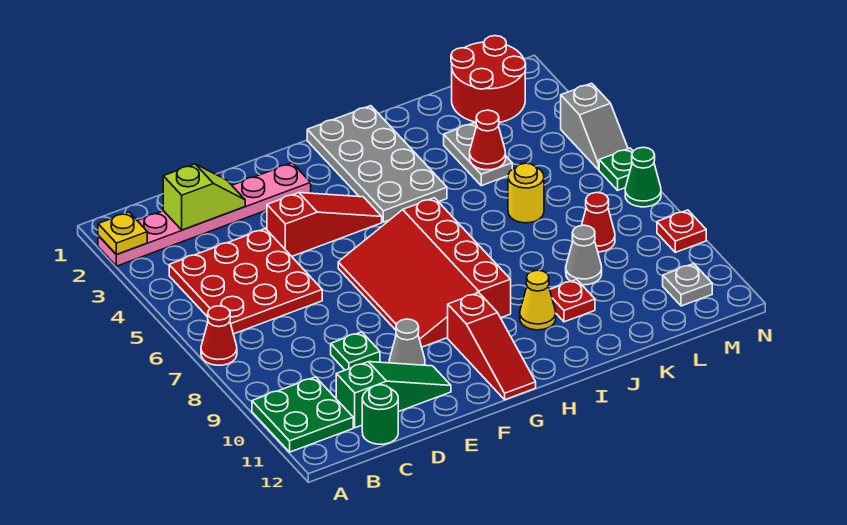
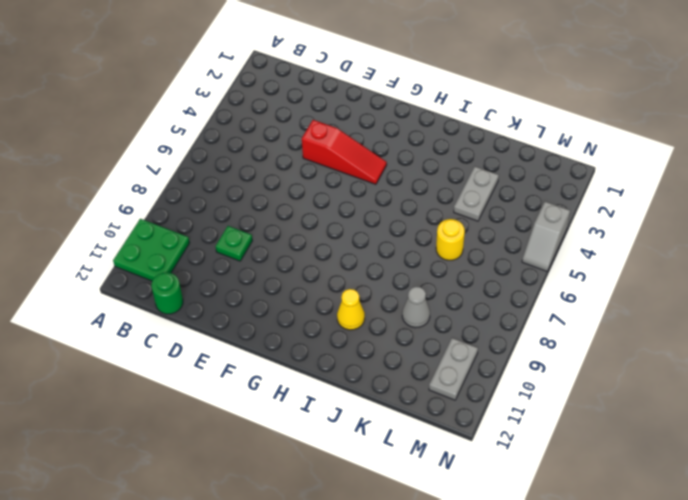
grey 1x2 plate [429,338,478,400] -> grey 1x1 plate [663,264,712,306]
none -> pink 1x6 plate [98,163,311,266]
none -> red 1x1 cone [201,306,237,365]
none -> red 3x3 plate [169,228,322,334]

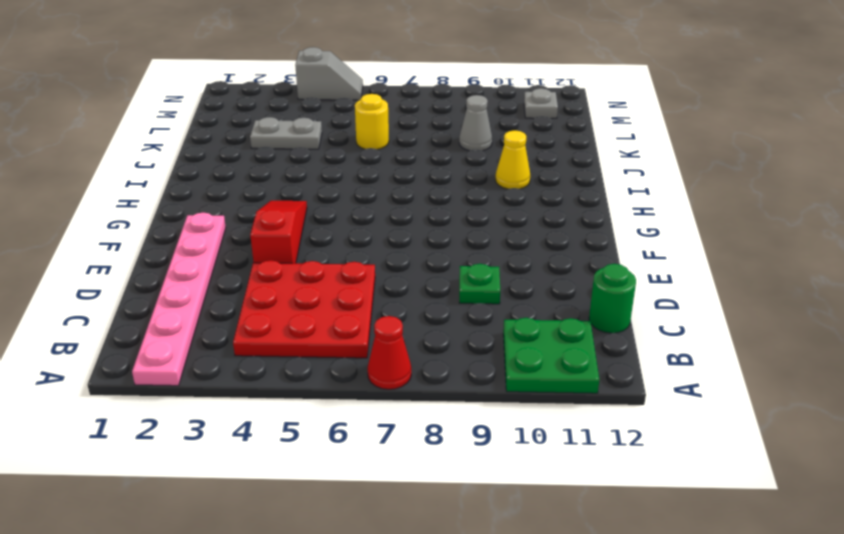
none -> green 1x3 slope [336,362,451,428]
none -> grey 1x1 cone [389,319,425,365]
none -> red 3x4 slope [338,198,511,347]

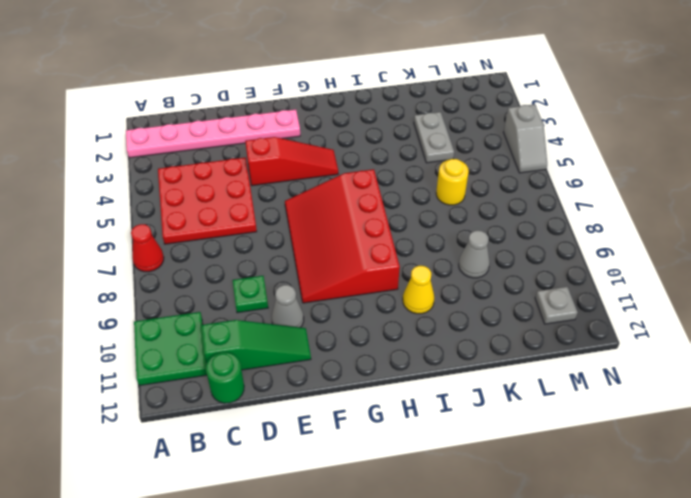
none -> red 1x3 slope [448,293,536,400]
none -> grey 2x4 plate [307,106,447,222]
none -> red 1x1 plate [550,279,595,322]

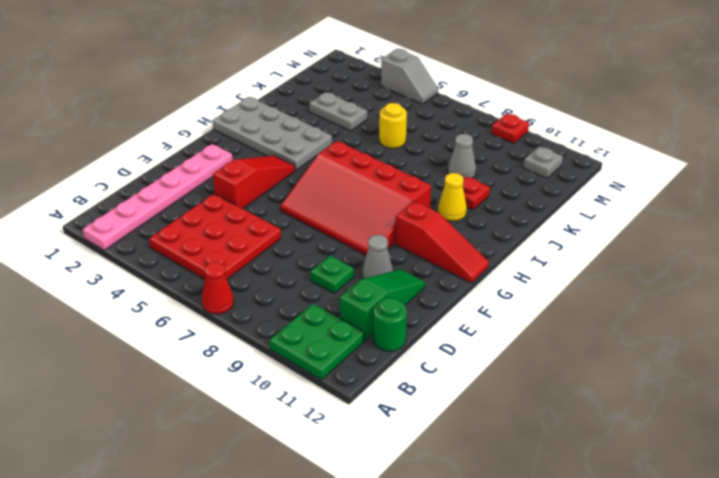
none -> red 2x2 round brick [451,36,526,123]
none -> red 1x1 cone [581,193,615,252]
none -> green 1x1 plate [599,148,633,190]

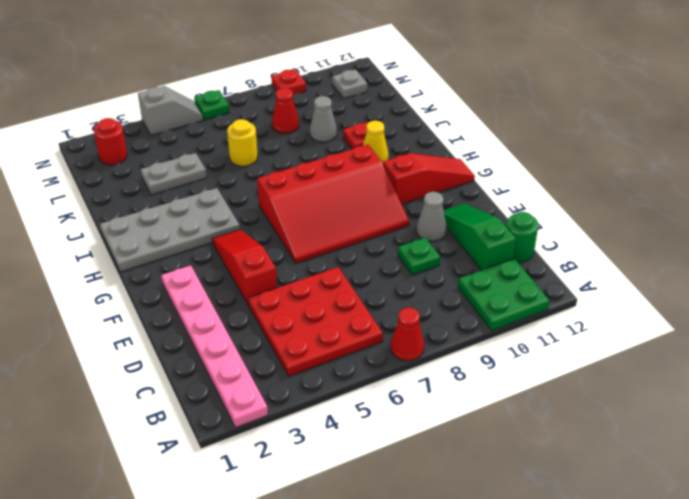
red 1x1 round brick [94,118,127,165] -> red 2x2 round brick [451,36,526,123]
none -> green 1x1 cone [625,147,661,207]
none -> yellow 1x1 plate [98,212,147,255]
none -> lime 1x2 slope [163,164,245,230]

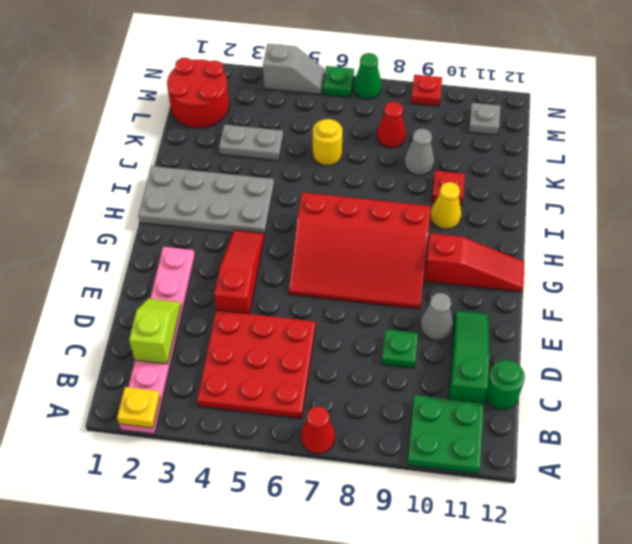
none -> red 1x1 cone [470,110,506,170]

